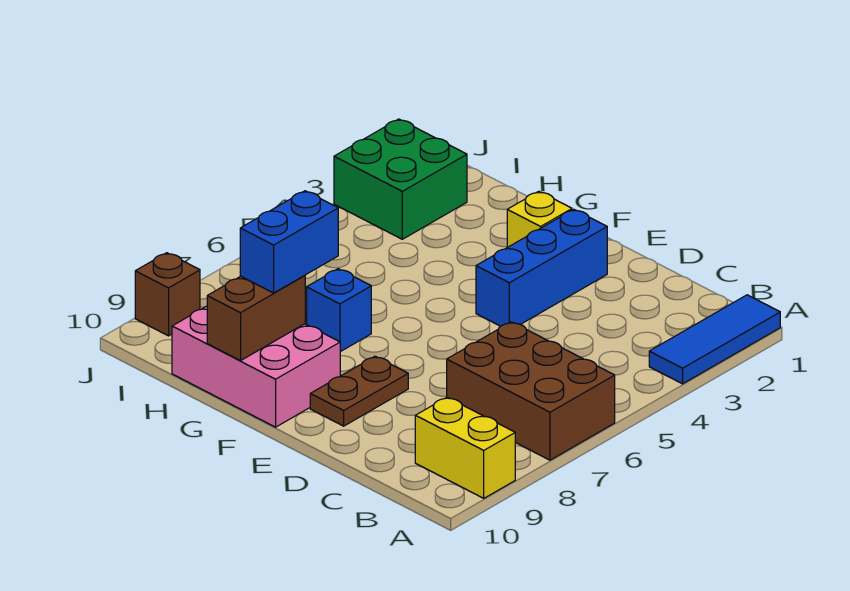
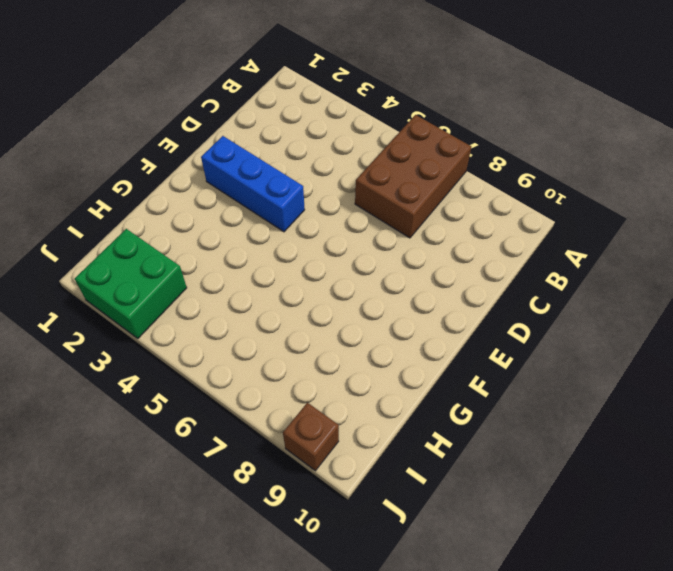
none -> blue 1x3 tile [649,295,780,384]
none -> yellow 1x2 brick [415,397,515,498]
none -> brown 1x2 plate [310,356,408,426]

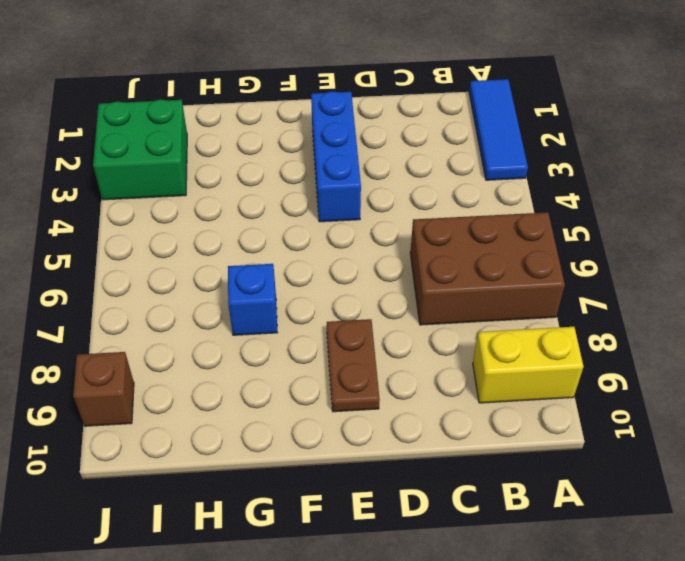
none -> yellow 1x1 brick [507,191,572,247]
none -> pink 2x3 brick [172,306,340,427]
none -> brown 1x2 brick [207,275,305,361]

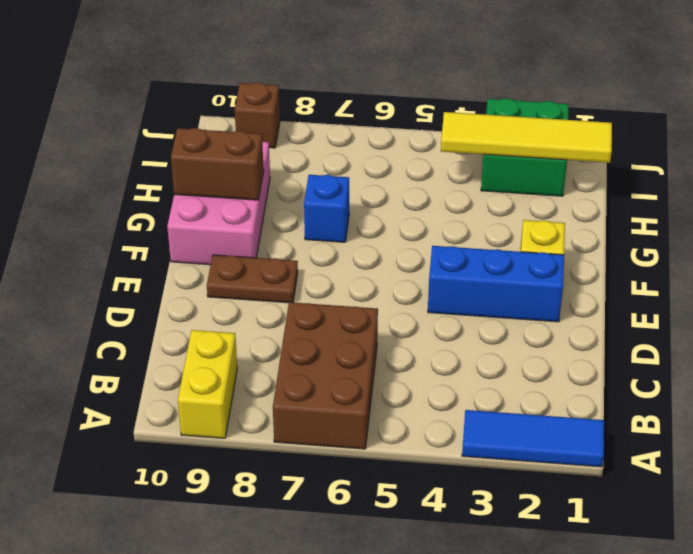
yellow 1x4 tile [441,112,612,163] -> none
none -> blue 1x2 brick [240,191,338,293]

